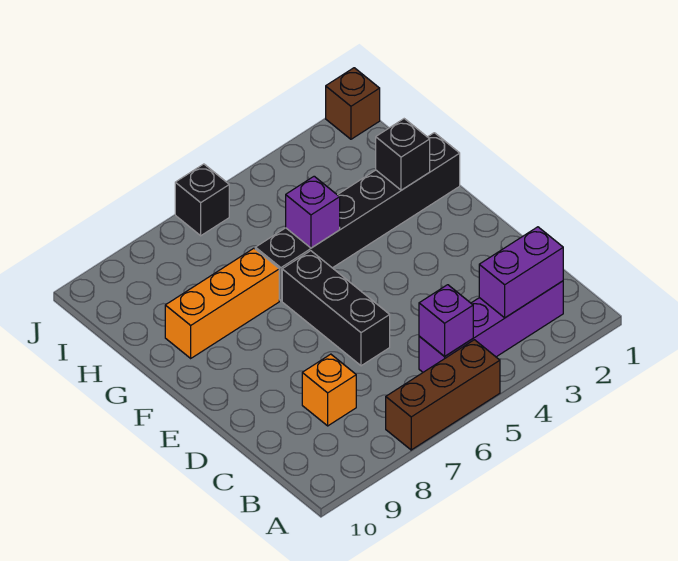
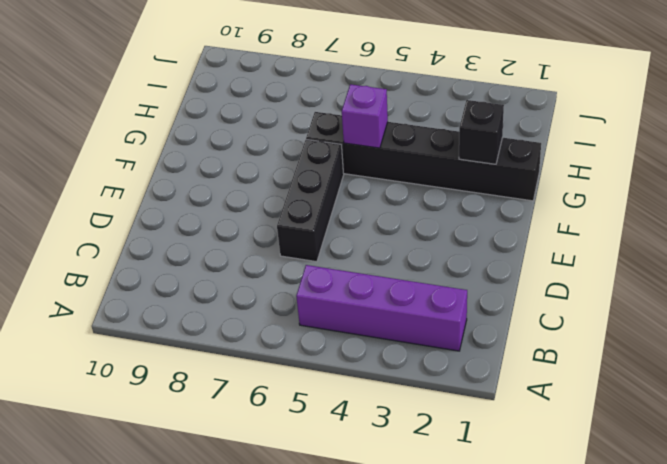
none -> brown 1x3 brick [386,340,500,450]
none -> orange 1x1 brick [302,354,356,426]
none -> orange 1x3 brick [165,248,279,358]

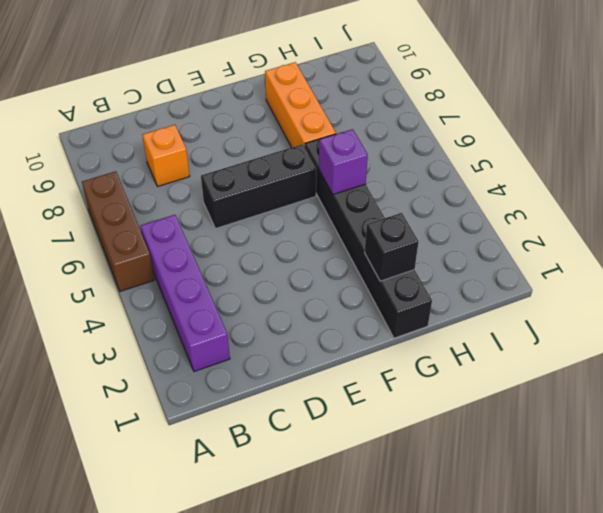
none -> brown 1x1 brick [326,68,380,139]
none -> black 1x1 brick [175,164,229,236]
none -> purple 1x2 brick [479,227,563,318]

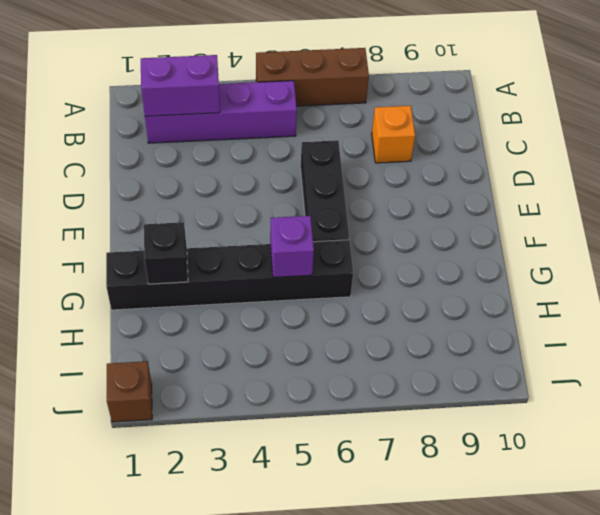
none -> orange 1x3 brick [165,248,279,358]
none -> black 1x1 brick [175,164,229,236]
none -> purple 1x1 brick [419,285,473,356]

